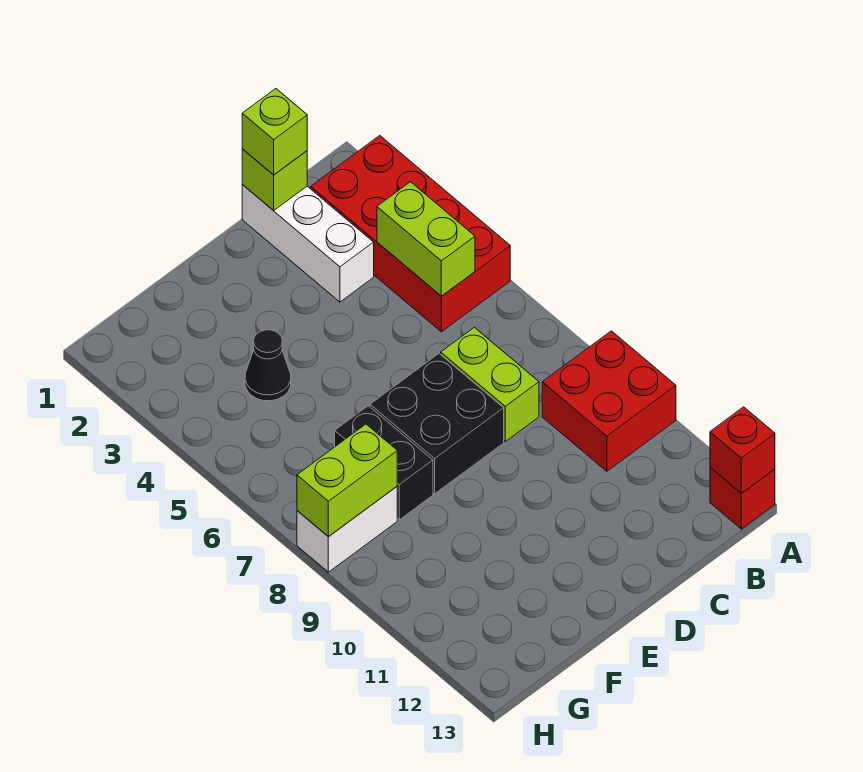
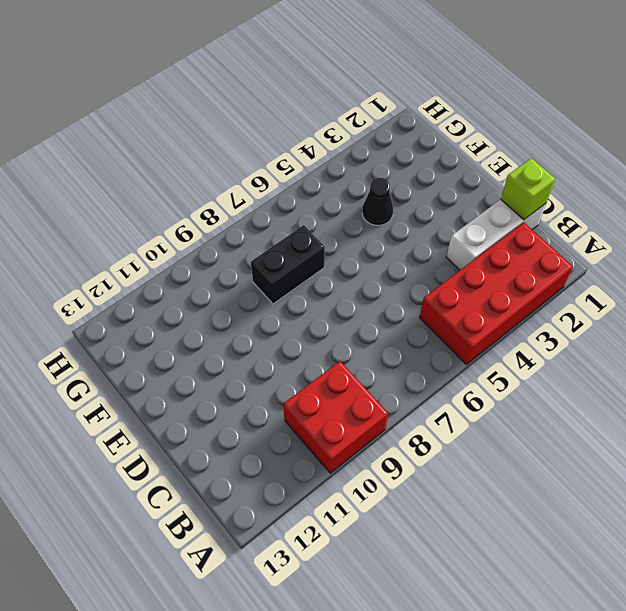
none -> red 1x1 brick [710,467,775,529]
none -> lime 1x2 brick [441,327,539,441]
none -> black 2x2 brick [370,354,504,494]

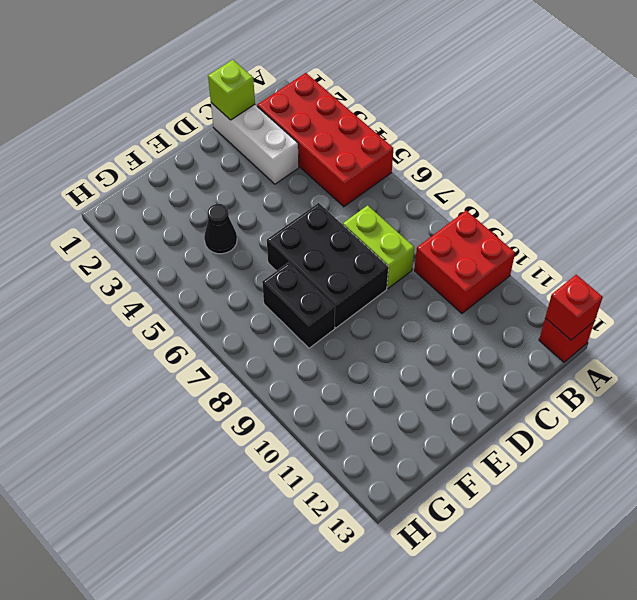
black 2x3 brick [267,203,388,328] -> black 2x2 brick [370,354,504,494]
none -> white 1x2 brick [297,487,397,572]
none -> lime 1x2 brick [377,182,475,296]
none -> lime 1x2 brick [297,424,397,537]

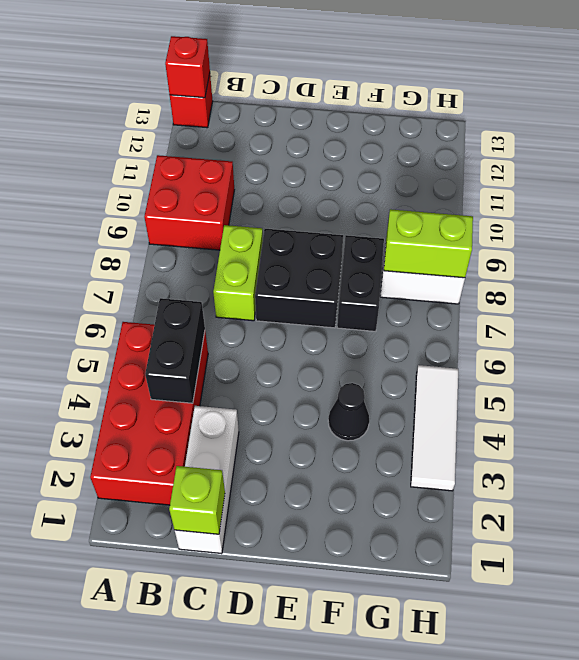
black 1x2 brick [145,298,205,403] -> lime 1x2 brick [377,182,475,296]
white 1x3 tile [411,365,458,491] -> none
none -> lime 1x1 brick [242,89,307,175]

